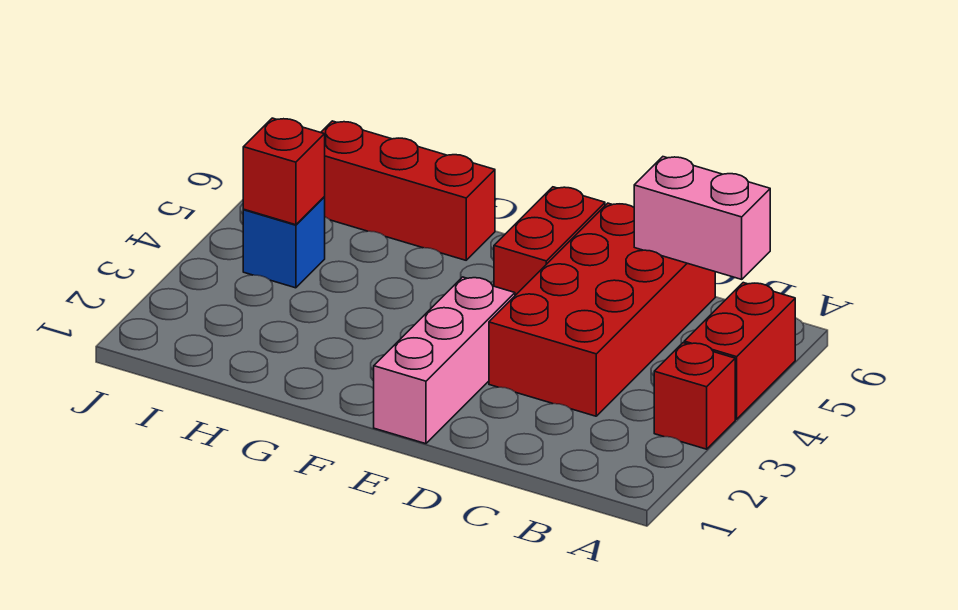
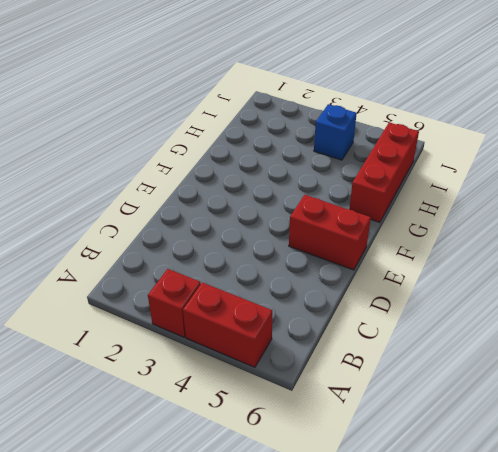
none -> red 2x4 brick [489,203,715,416]
none -> pink 1x3 brick [374,277,515,444]

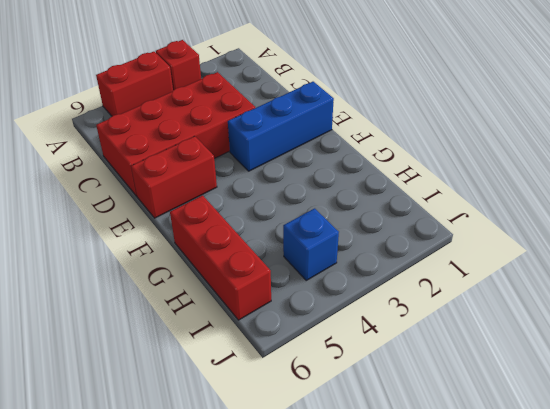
blue 1x3 brick [228,82,334,171] -> pink 1x3 brick [374,277,515,444]
none -> pink 1x2 brick [634,157,770,279]
none -> red 1x1 brick [243,118,325,225]

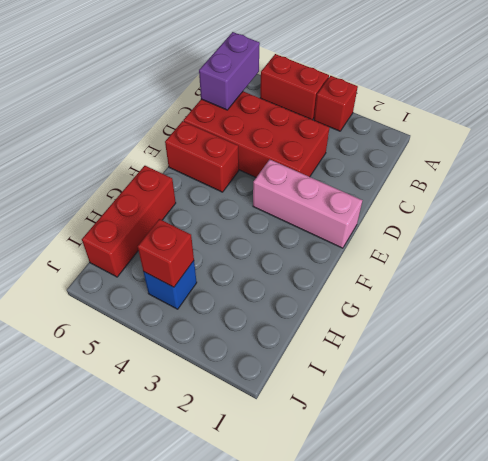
purple 1x2 brick [199,32,260,110] -> pink 1x2 brick [634,157,770,279]

